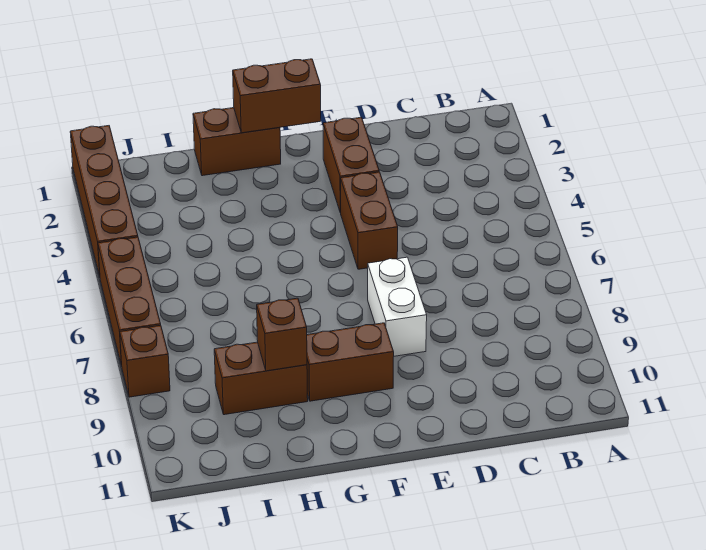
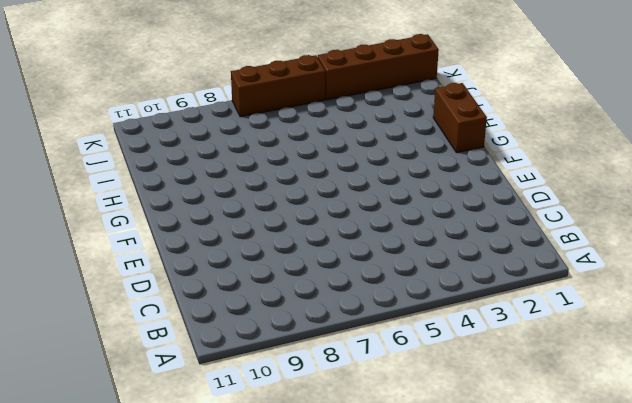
none -> brown 1x2 brick [323,117,379,213]
none -> brown 1x2 brick [341,172,398,269]

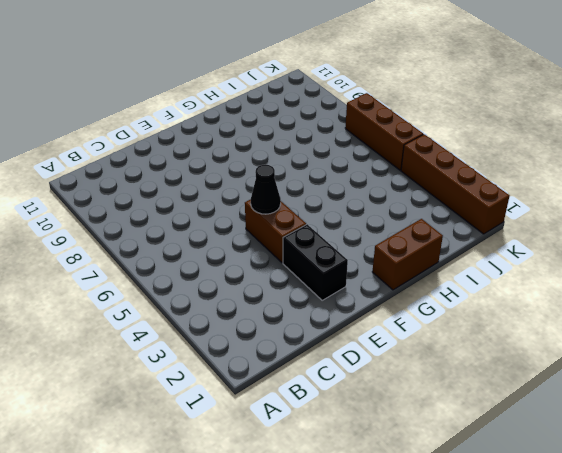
black 1x2 brick [283,224,348,300] -> brown 1x2 brick [323,117,379,213]
black 1x1 cone [251,165,281,214] -> none
none -> white 1x2 brick [368,257,427,356]
none -> brown 1x2 brick [307,323,394,401]

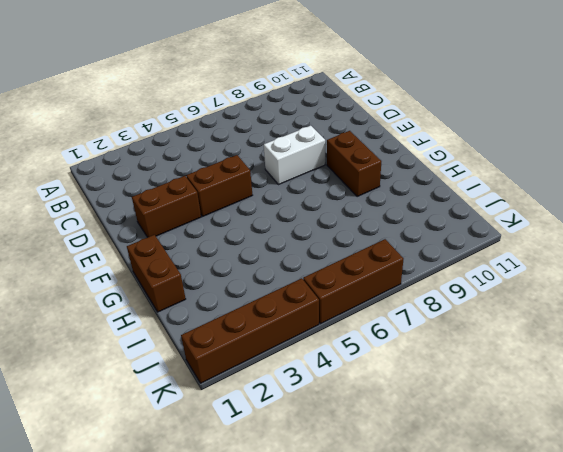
none -> brown 1x2 brick [214,342,308,415]
none -> brown 1x1 brick [120,325,170,397]

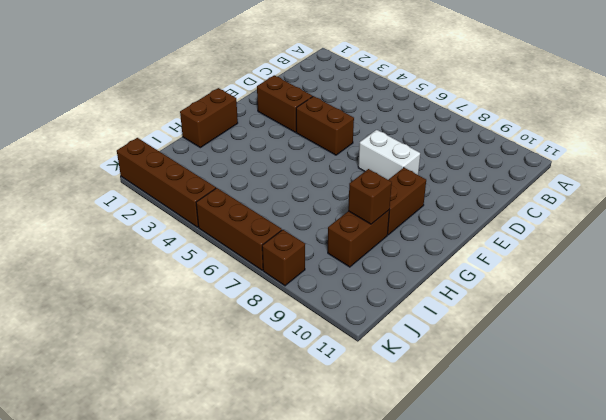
none -> brown 1x2 brick [233,59,321,133]

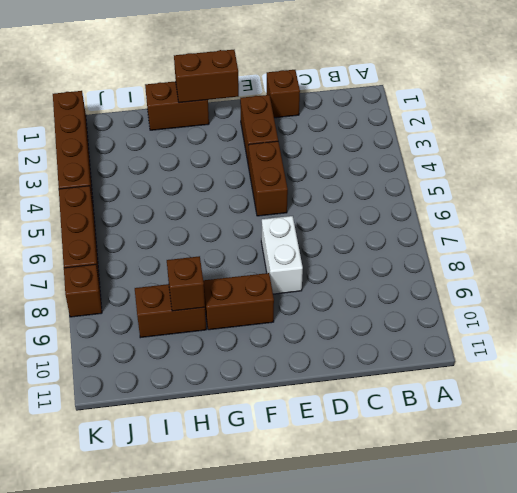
brown 1x1 brick [267,70,300,118] -> none

